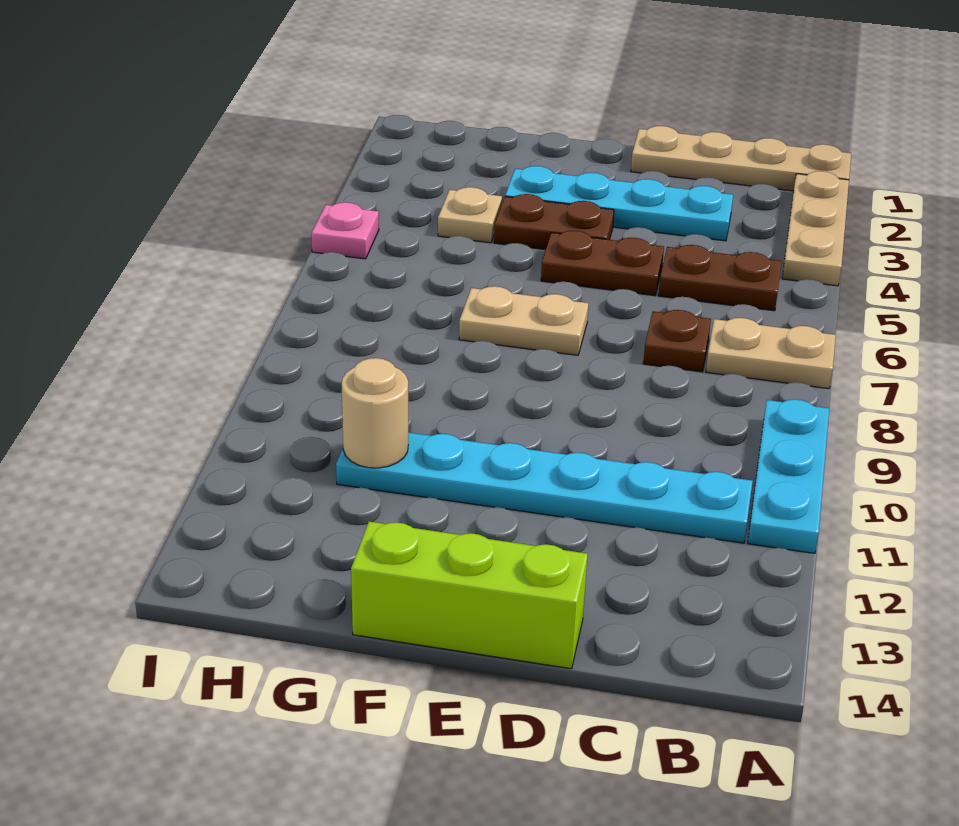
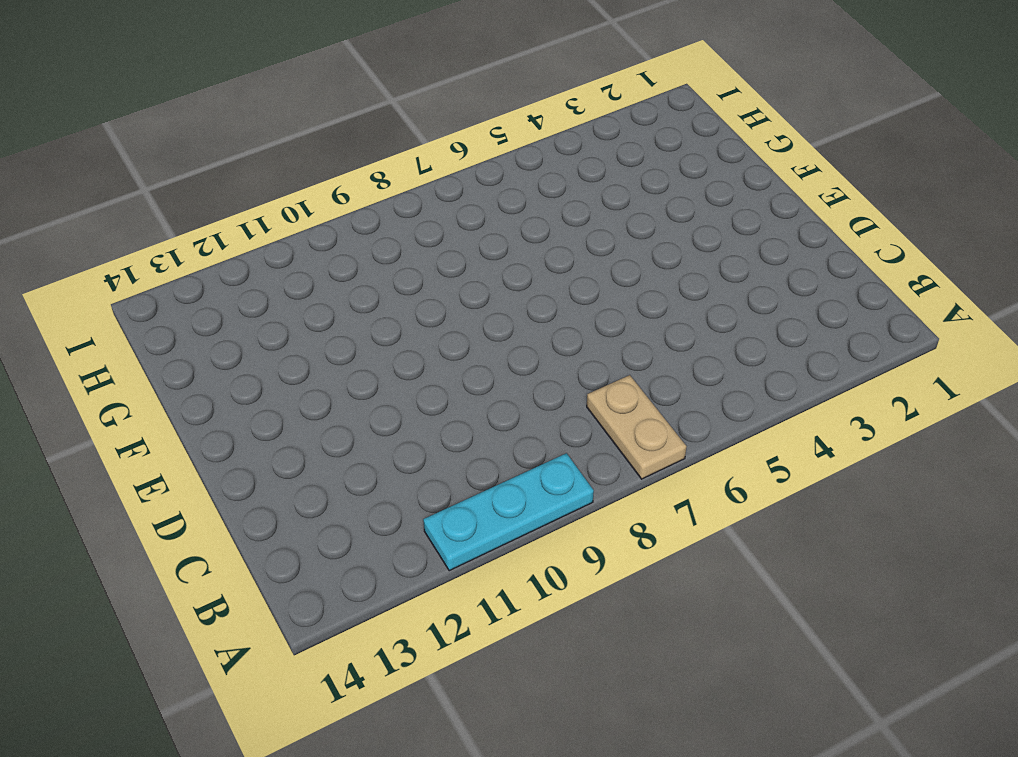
none -> tan 1x4 plate [631,126,851,191]
none -> tan 1x3 plate [782,171,849,286]
none -> brown 1x2 plate [658,245,782,311]

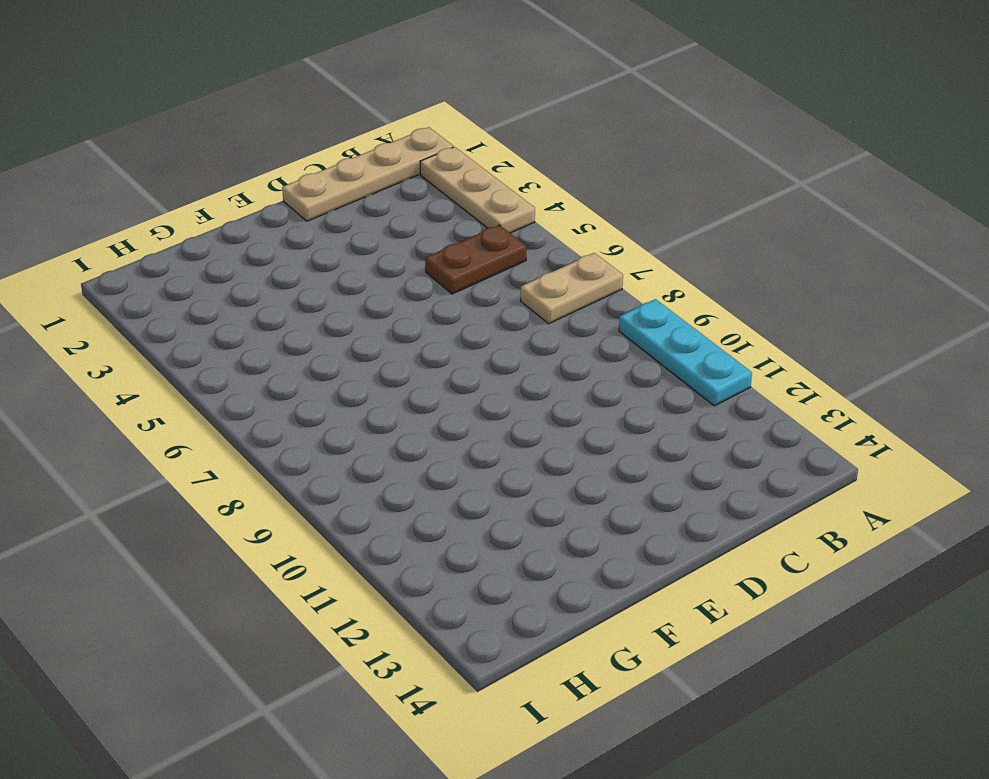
none -> cyan 1x6 plate [336,432,753,543]
none -> cyan 1x4 plate [505,166,733,241]
none -> brown 1x1 plate [643,310,711,372]

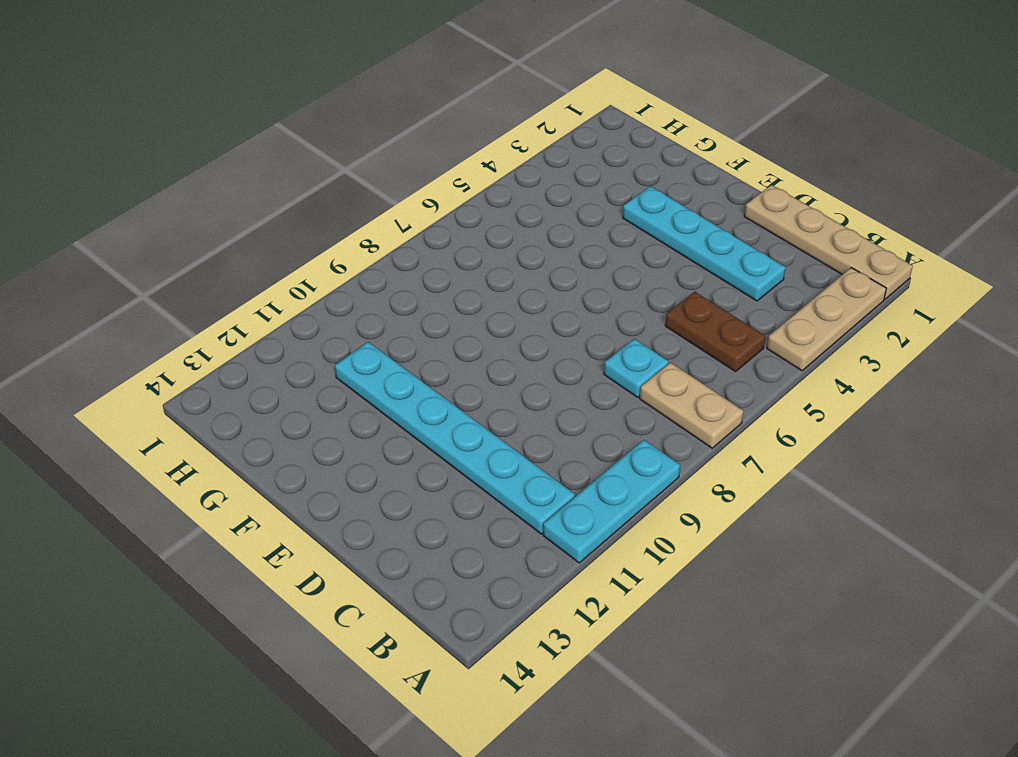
cyan 1x1 plate [604,339,669,398] -> brown 1x1 plate [643,310,711,372]
none -> brown 1x2 plate [541,230,664,296]
none -> lime 1x3 brick [351,521,588,669]
none -> brown 1x2 plate [494,194,614,250]

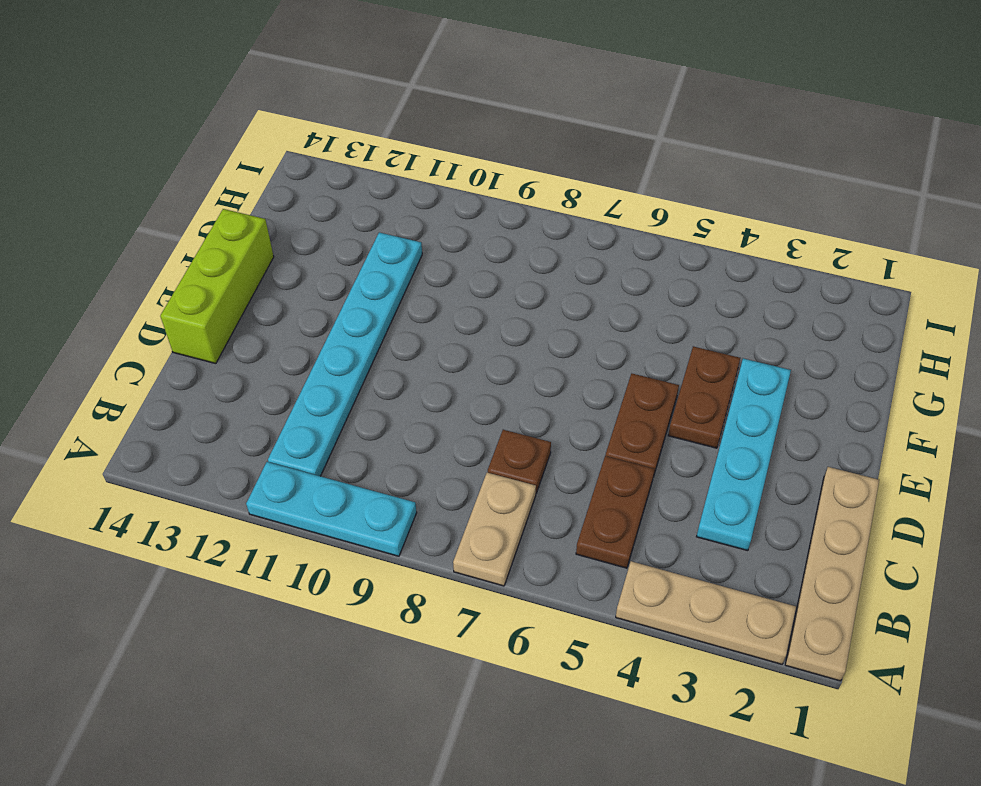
none -> tan 1x2 plate [459,286,589,355]
none -> tan 1x1 plate [438,187,502,243]
none -> pink 1x1 plate [311,202,379,259]

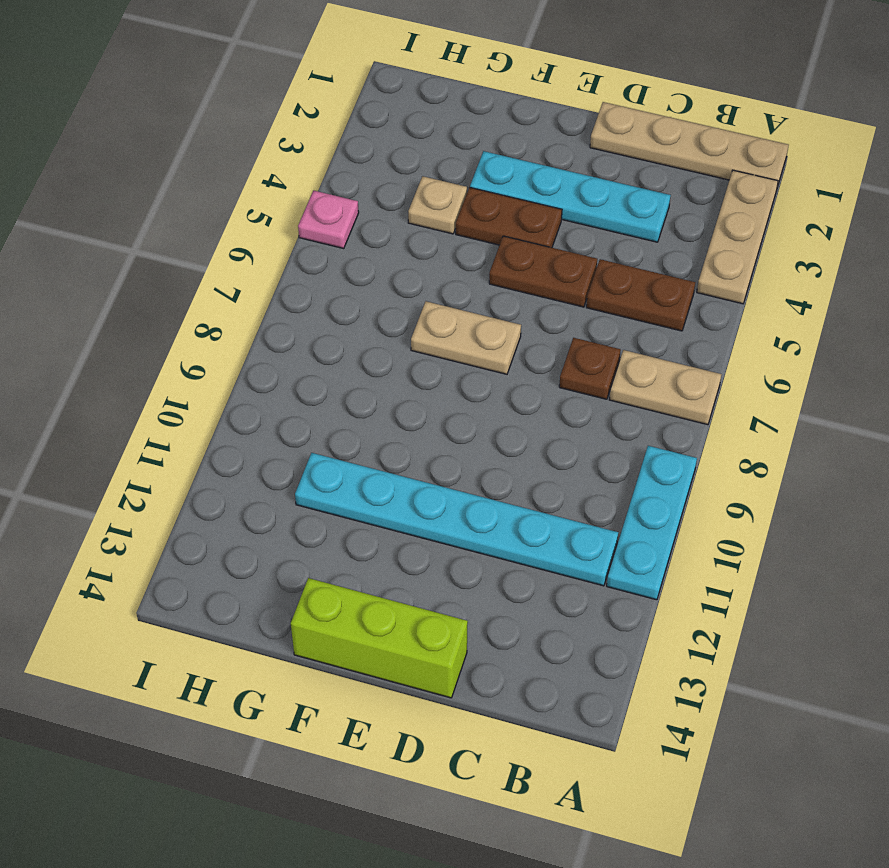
none -> tan 1x1 round brick [342,358,408,468]

